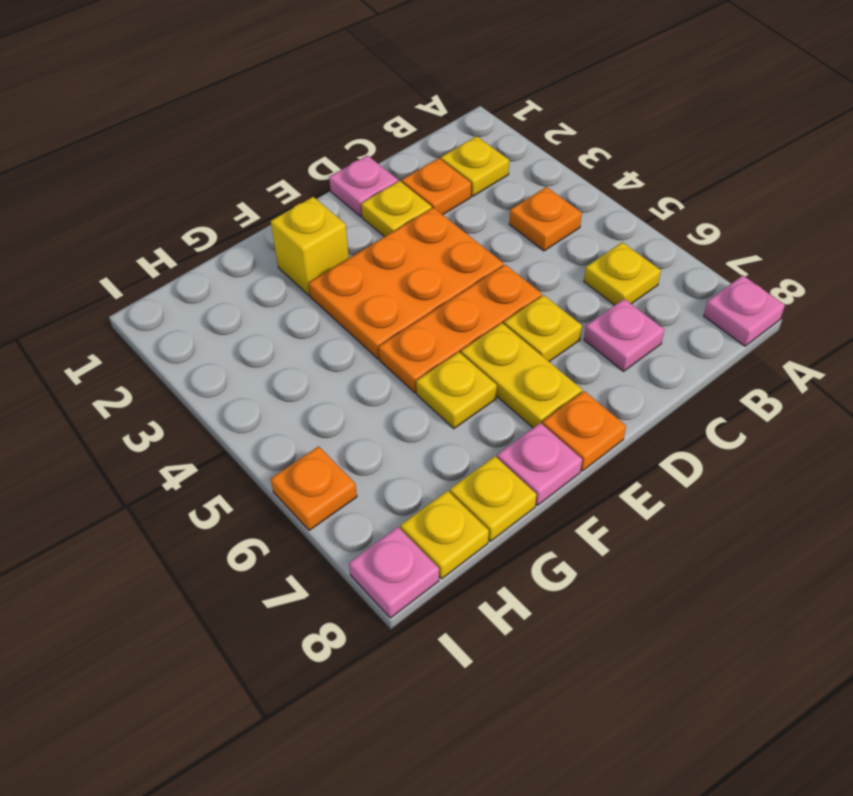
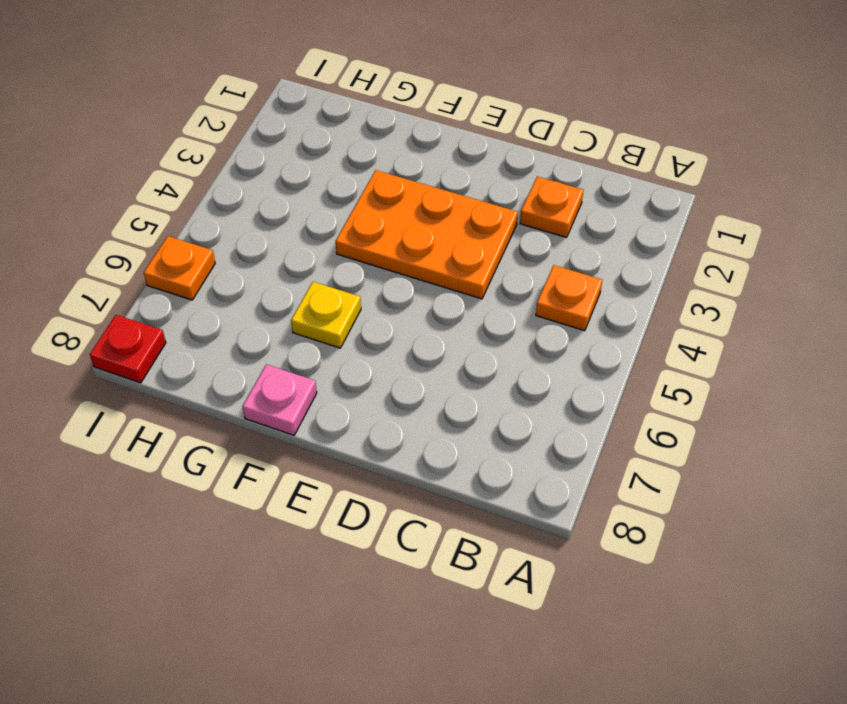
red 1x1 plate [90,315,166,383] -> pink 1x1 plate [349,527,439,618]
none -> pink 1x1 plate [704,275,785,346]
none -> yellow 1x1 plate [441,136,509,196]
none -> yellow 1x1 plate [584,242,661,305]

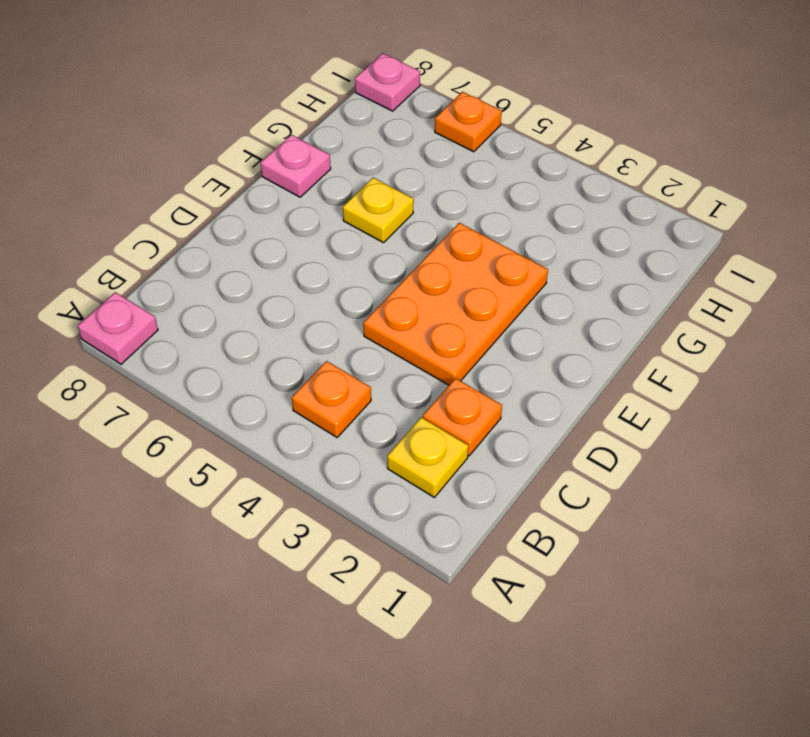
none -> yellow 1x1 plate [584,242,661,305]
none -> pink 1x1 plate [584,299,664,371]
none -> pink 1x1 plate [329,155,398,217]

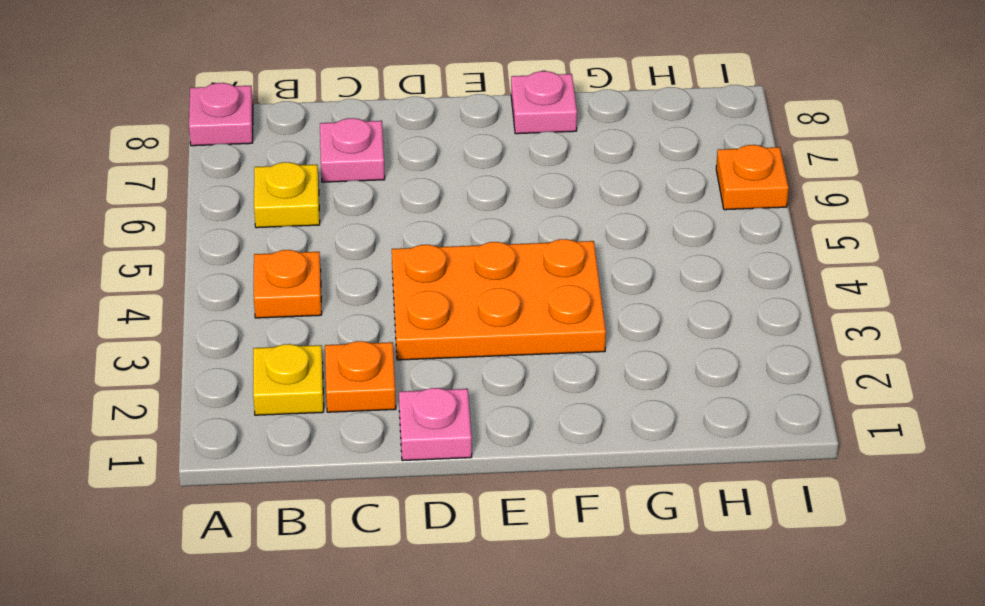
none -> yellow 1x1 plate [361,181,432,237]
none -> orange 1x3 plate [379,265,542,393]
none -> yellow 1x1 plate [504,295,582,362]

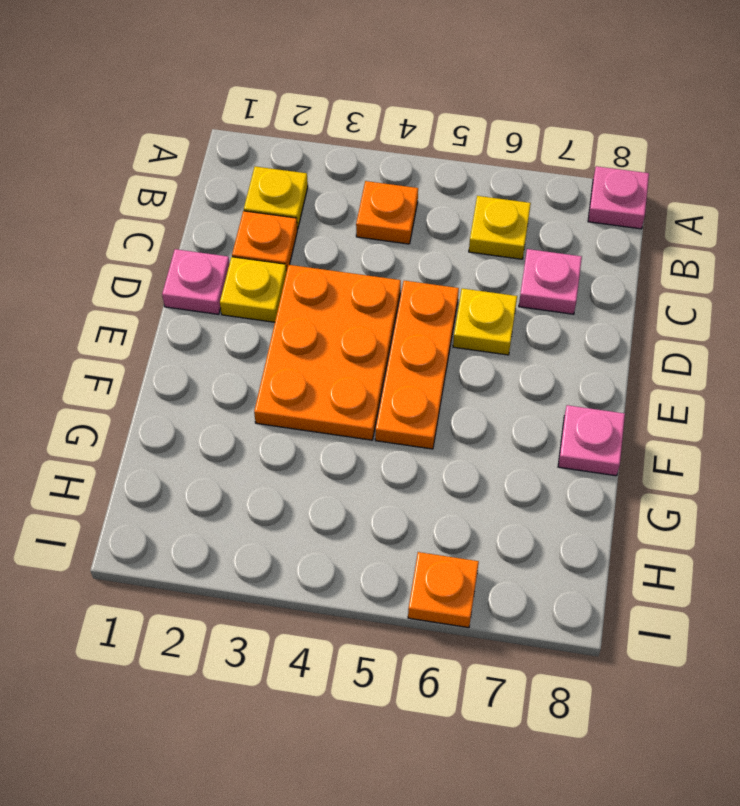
none -> yellow 1x2 plate [461,323,582,428]
none -> orange 1x1 plate [542,391,626,471]
none -> yellow 1x1 brick [271,197,349,296]

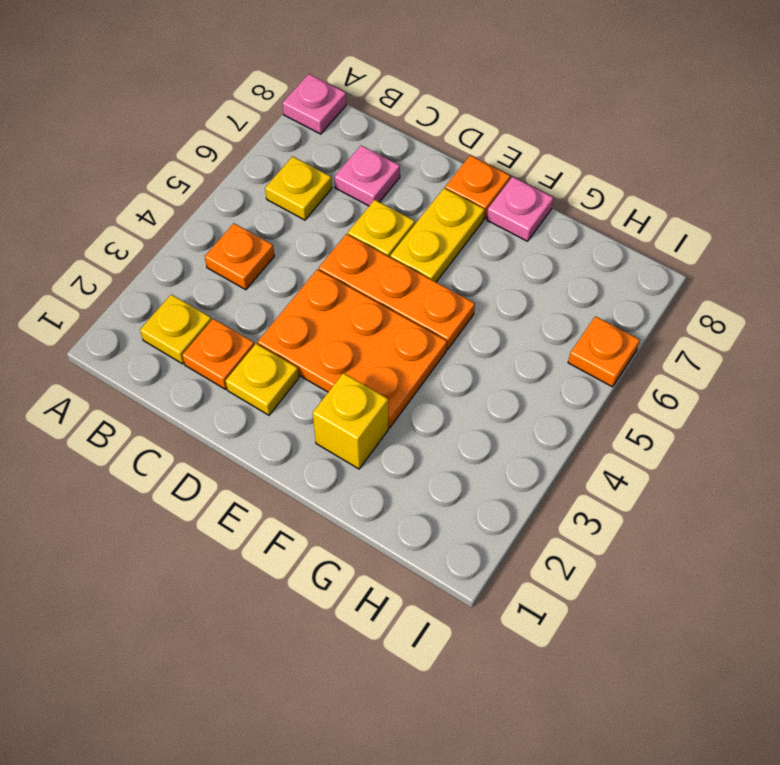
none -> pink 1x1 plate [329,155,398,217]
none -> yellow 1x1 plate [416,352,497,429]
none -> yellow 1x1 plate [450,456,536,541]

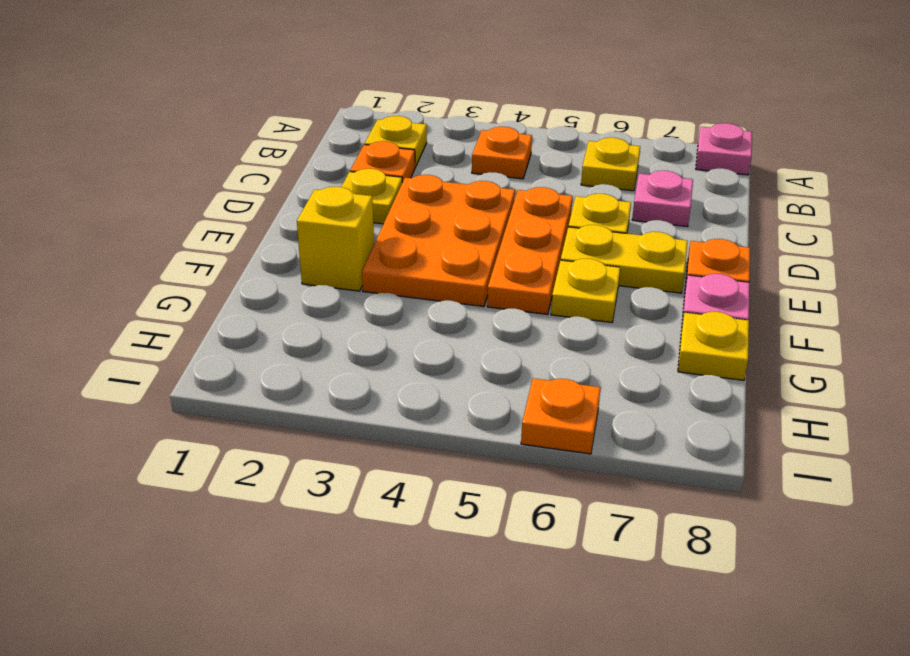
none -> pink 1x1 plate [329,155,398,217]
none -> yellow 1x1 plate [400,491,489,579]
none -> pink 1x1 plate [349,527,439,618]

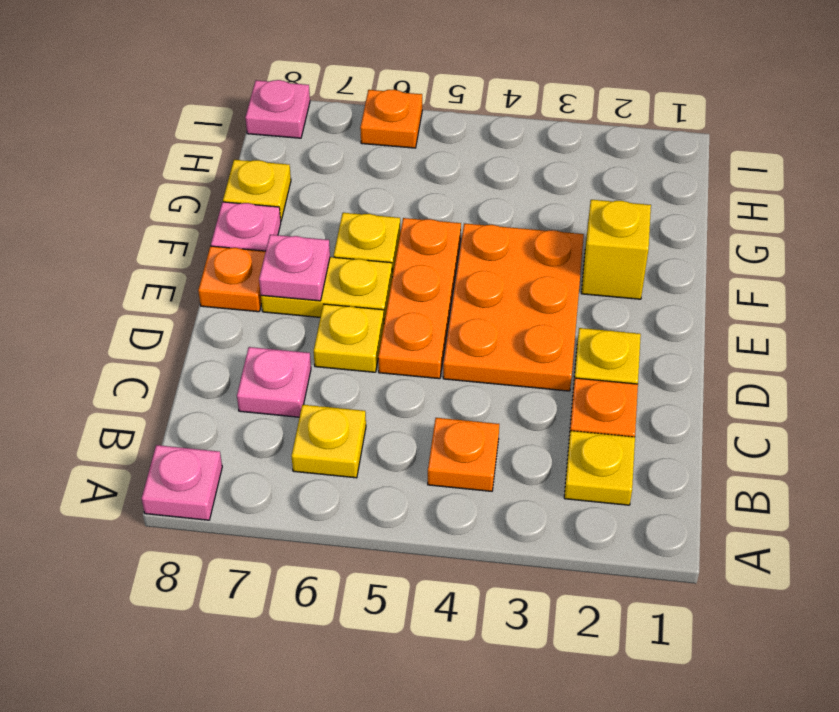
pink 1x1 plate [259,235,330,301] -> pink 1x1 plate moved to [329,155,398,217]
none -> yellow 1x1 plate [400,491,489,579]

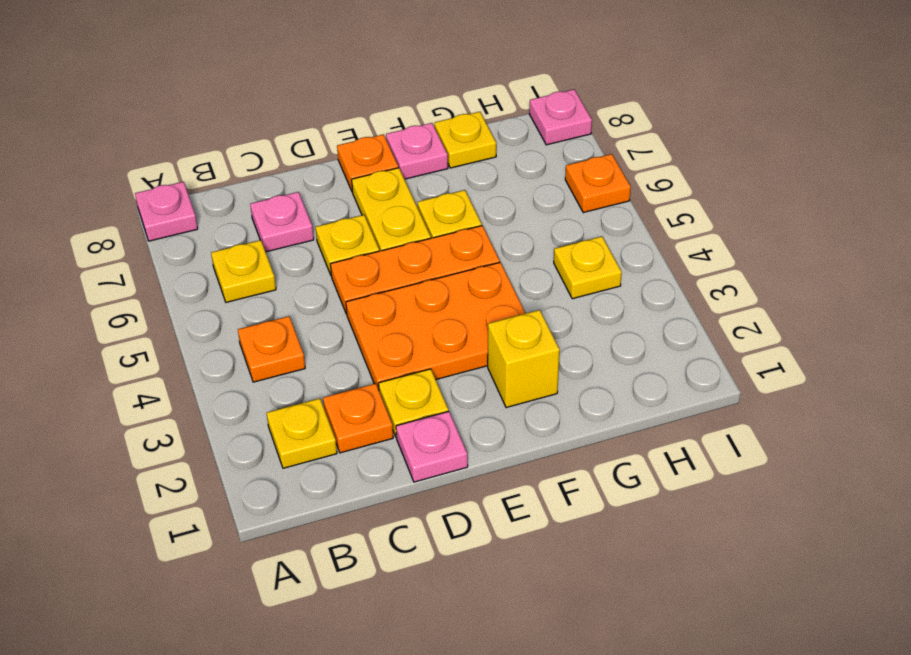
yellow 1x1 plate [554,236,622,299] -> yellow 1x1 plate moved to [400,491,489,579]

